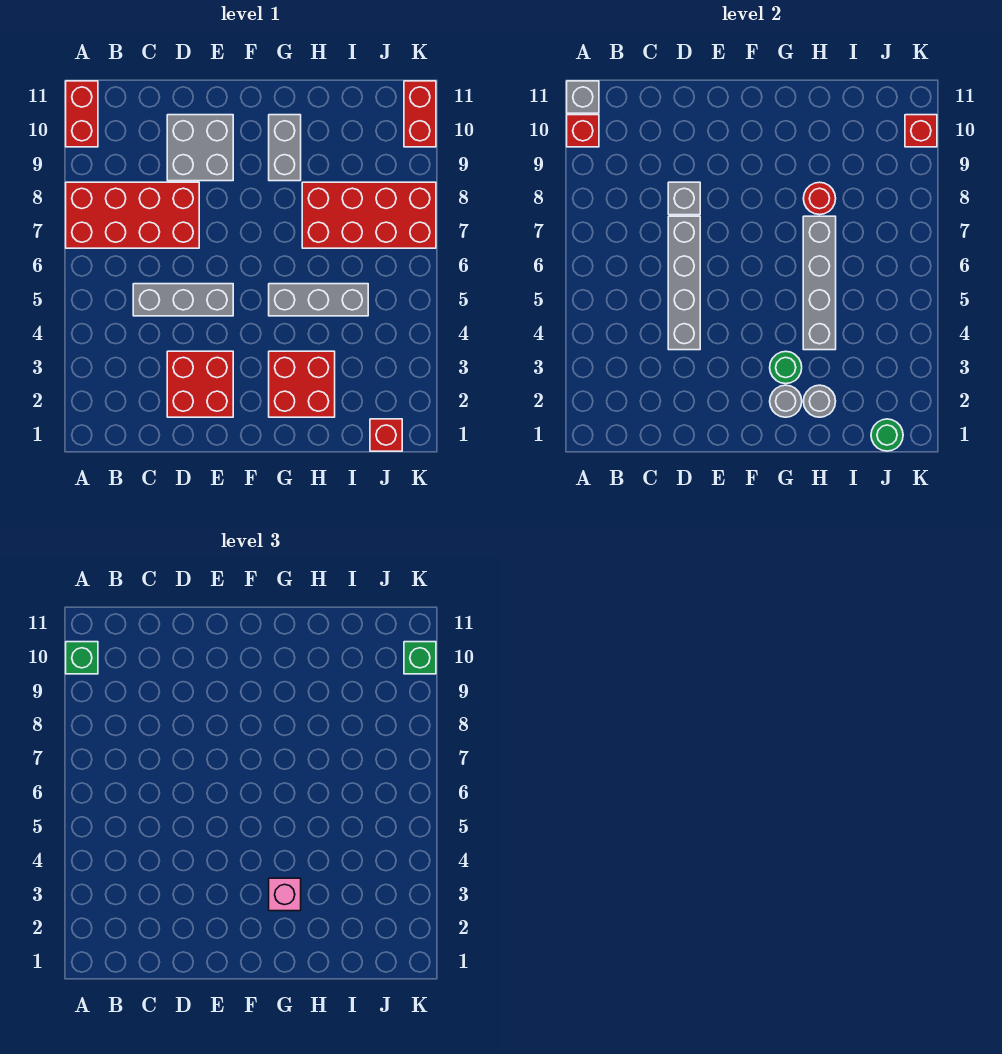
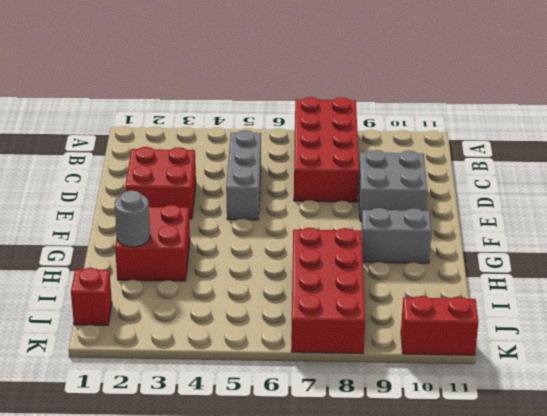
none -> red 1x2 brick [66,81,98,147]
none -> grey 1x3 brick [269,284,368,316]
none -> red 1x1 brick [567,115,599,147]

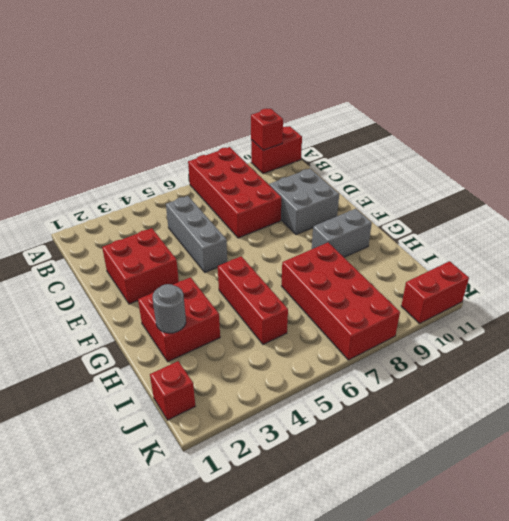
red 1x3 brick [218,256,288,344] -> grey 1x3 brick [269,284,368,316]
none -> grey 1x1 brick [567,81,599,113]
none -> grey 1x4 brick [668,216,700,350]
none -> grey 1x1 brick [668,182,700,215]

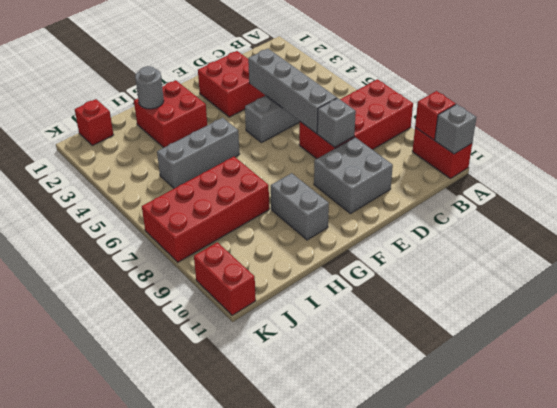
none -> grey 1x1 round brick [770,385,802,417]
none -> green 1x1 round brick [770,351,802,384]
none -> grey 1x4 brick [803,216,836,350]

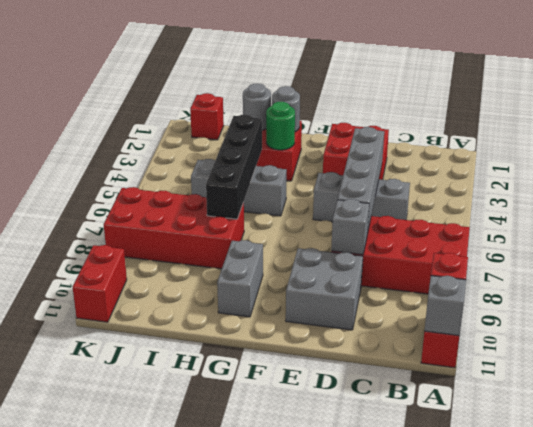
black 1x4 brick [206,114,262,219] -> grey 1x4 brick [803,216,836,350]
none -> red 1x1 round brick [803,182,836,215]
none -> green 1x1 round brick [871,419,903,451]
none -> red 1x1 brick [905,115,937,147]

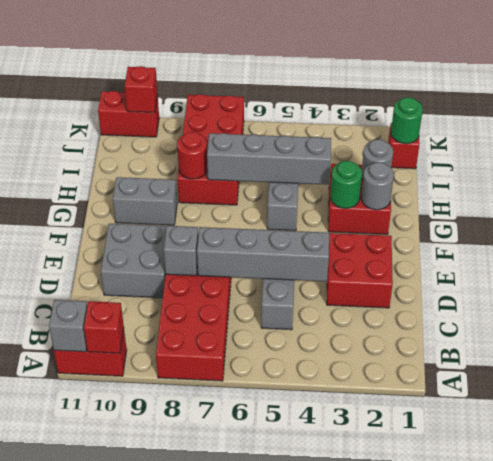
none -> green 1x1 brick [66,642,98,674]
none -> pink 1x1 brick [269,878,301,911]
none -> green 1x1 brick [404,642,436,674]

